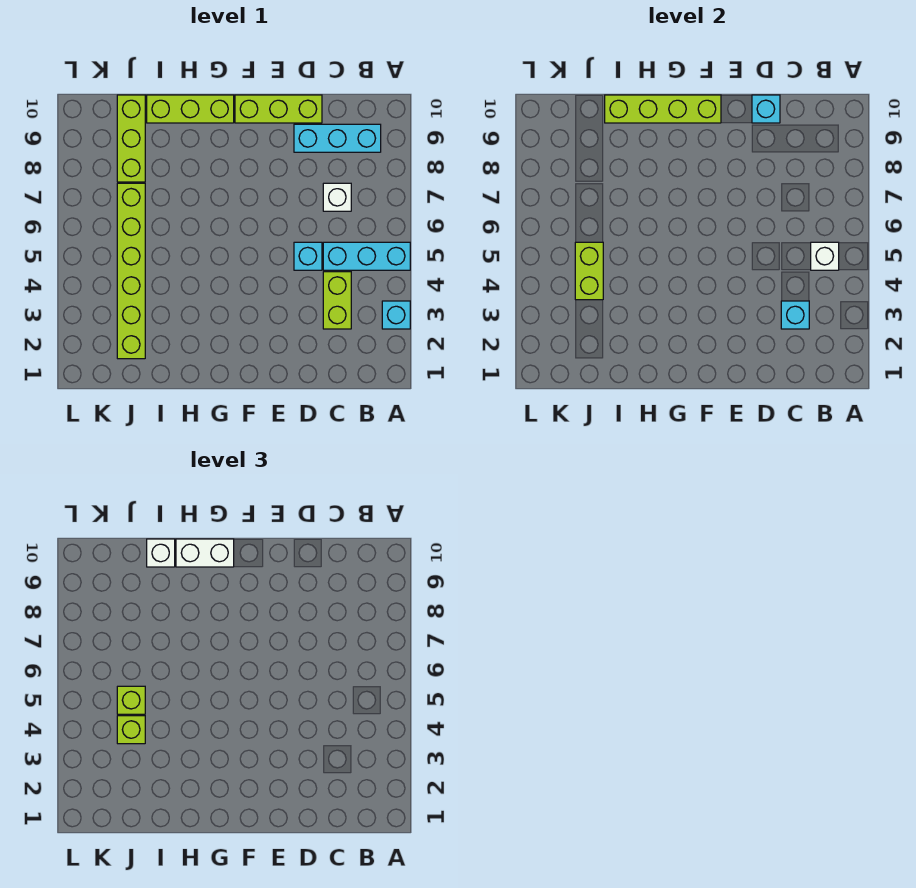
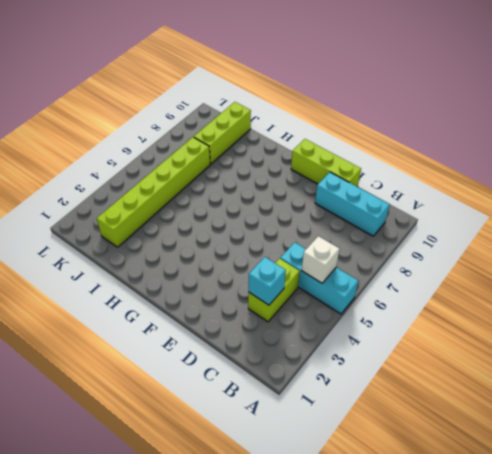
none -> cyan 1x1 brick [382,301,410,329]
none -> white 1x1 brick [323,183,351,211]
none -> cyan 1x1 brick [294,242,322,270]

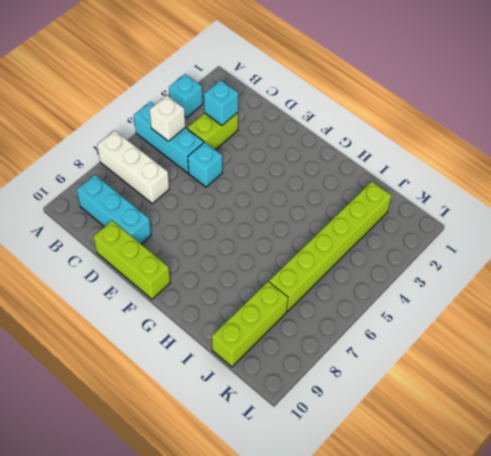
white 1x3 brick [97,130,169,203] -> white 1x1 brick [323,183,351,211]
none -> lime 1x3 brick [147,95,234,123]
none -> cyan 1x1 brick [752,95,780,123]
none -> lime 1x4 brick [605,95,721,123]

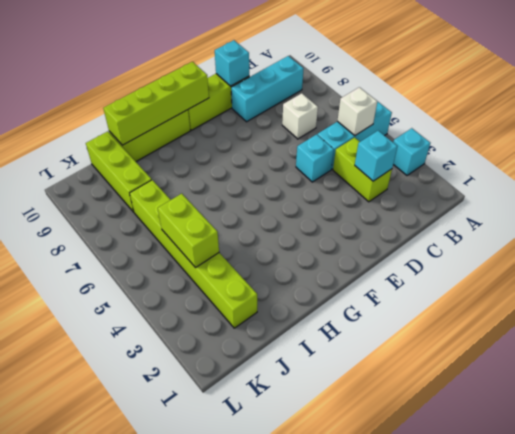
none -> white 1x2 brick [176,539,234,567]
none -> white 1x1 brick [147,539,175,567]
none -> lime 1x1 brick [117,716,145,744]

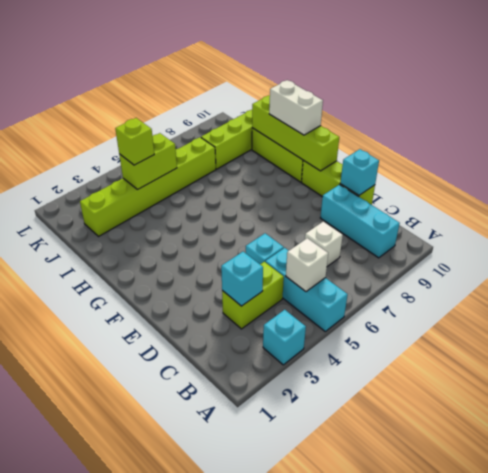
none -> white 1x1 brick [147,539,175,567]
none -> lime 1x1 brick [117,686,145,714]

